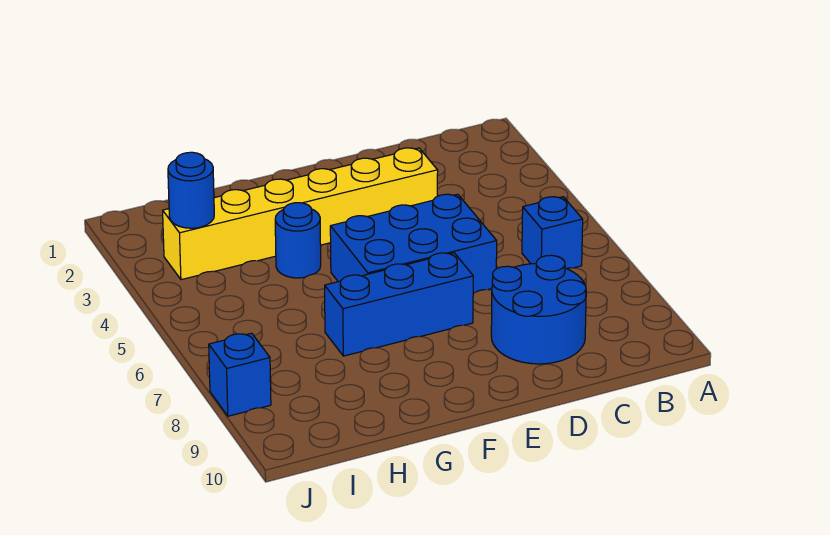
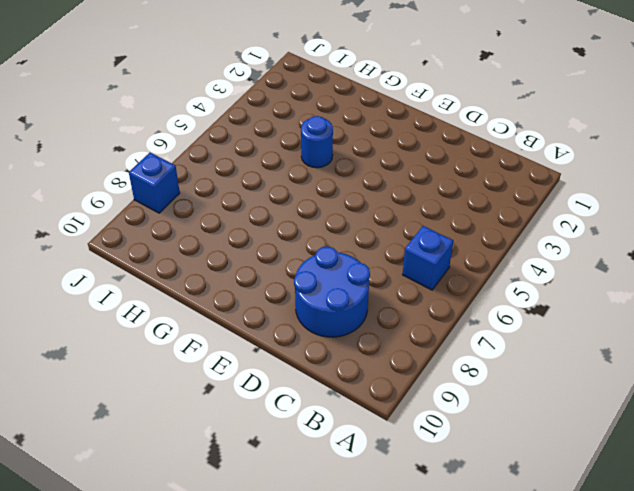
none -> yellow 1x6 brick [163,148,438,280]
none -> blue 2x3 brick [330,194,497,293]

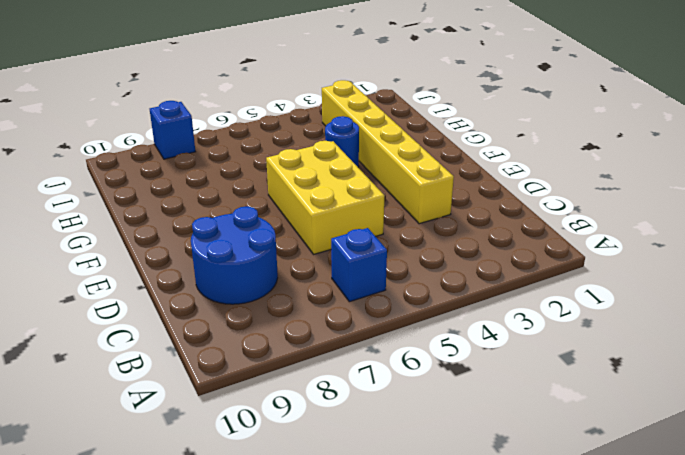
yellow 2x3 brick [266,141,384,254] -> blue 2x3 brick [330,194,497,293]
none -> blue 1x3 brick [325,253,473,356]
none -> blue 1x1 round brick [168,152,214,228]

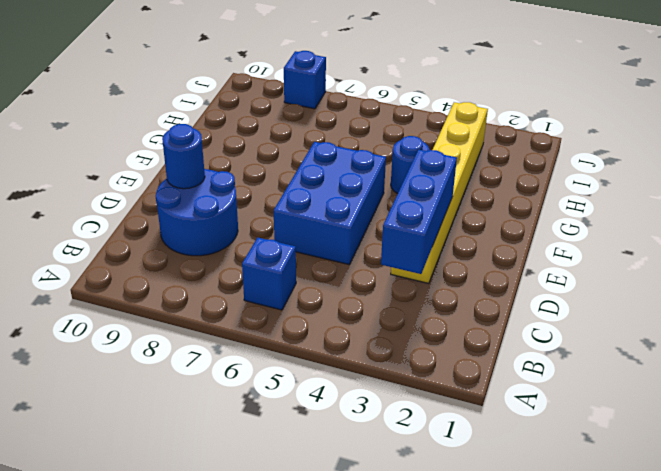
blue 1x3 brick [381,150,457,274] -> blue 1x3 brick moved to [325,253,473,356]
blue 1x1 round brick [162,124,205,189] -> blue 1x1 round brick moved to [168,152,214,228]

